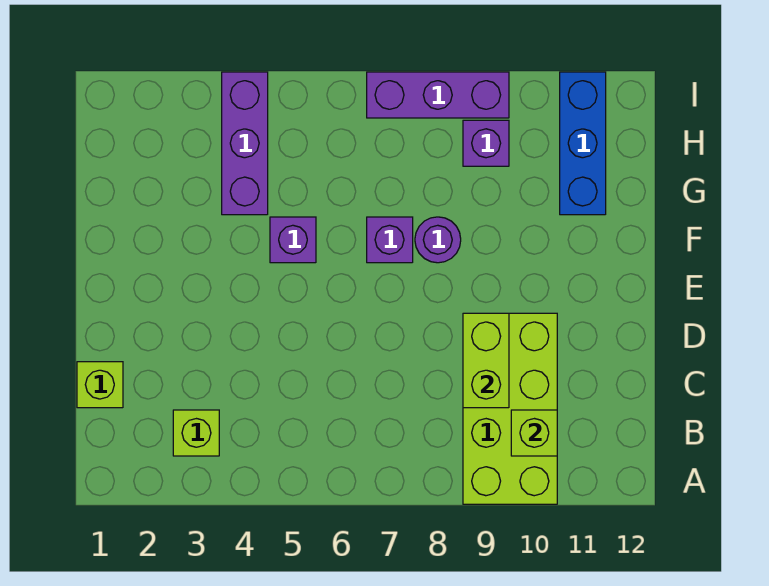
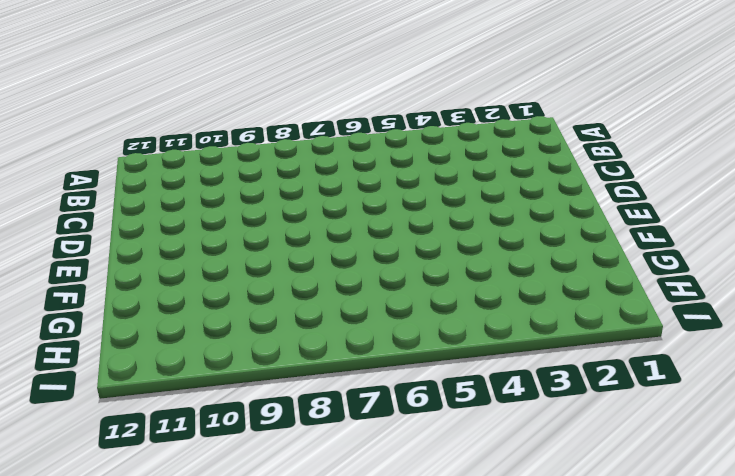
none -> lime 2x4 brick [463,313,557,504]
none -> lime 1x1 brick [173,410,219,456]
none -> lime 1x1 brick [77,362,123,408]

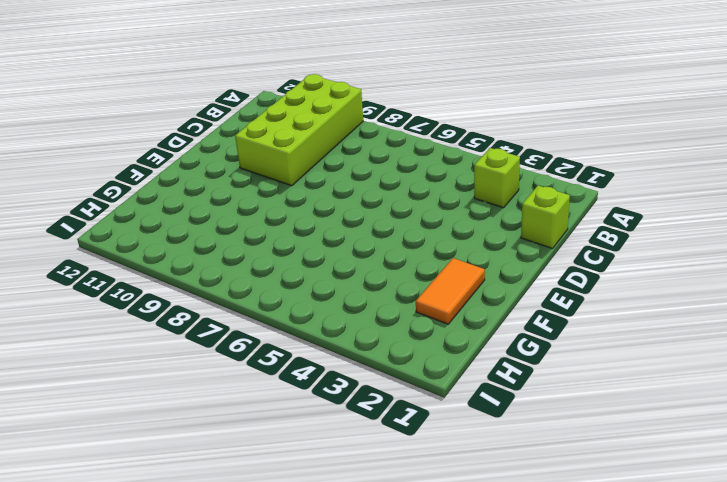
orange 1x2 tile [416,258,485,324] -> none
none -> purple 1x1 brick [270,217,316,263]
none -> purple 1x1 brick [367,217,413,263]
none -> purple 1x1 round brick [415,217,461,263]

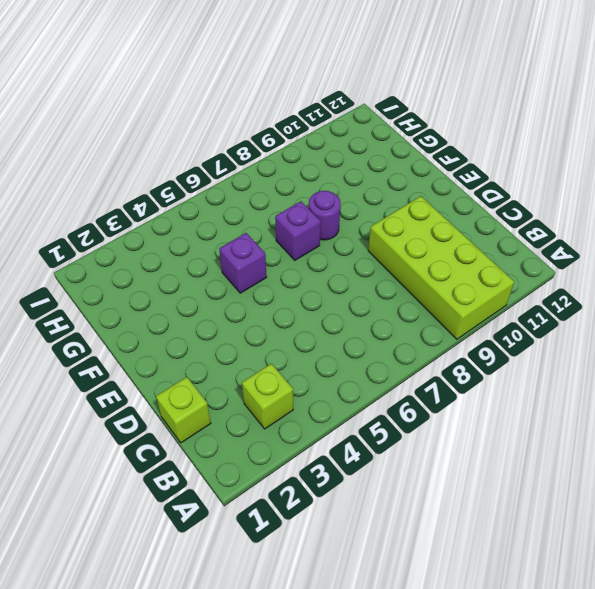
none -> purple 1x3 brick [222,72,268,215]
none -> blue 1x3 brick [560,72,606,215]
none -> purple 1x1 brick [463,120,509,166]

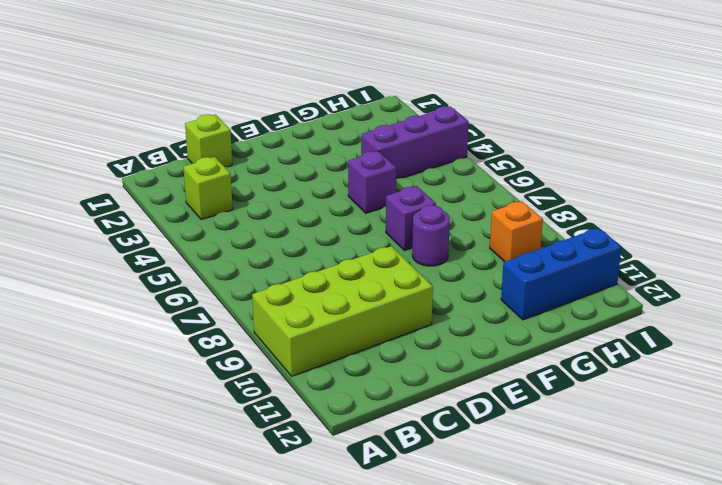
orange 1x1 brick [490,201,543,262] -> purple 1x1 brick [463,120,509,166]
none -> purple 1x3 brick [367,72,509,118]
none -> lime 1x1 brick [511,410,557,456]
none -> lime 1x2 brick [463,313,509,408]

